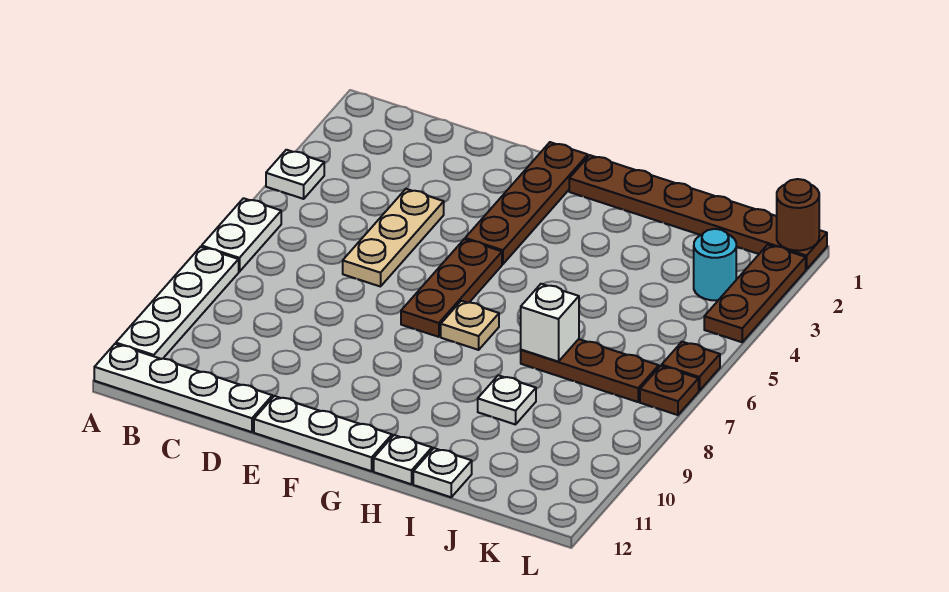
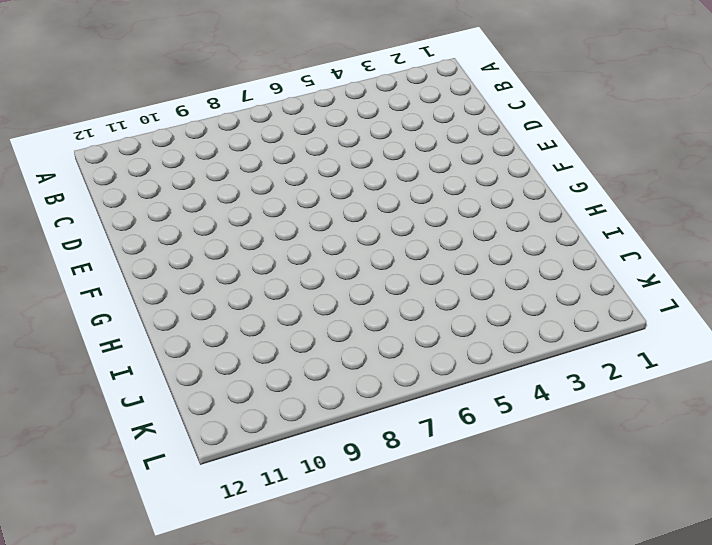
none -> white 1x1 plate [266,150,324,199]
none -> white 1x2 plate [202,198,281,272]
none -> white 1x4 plate [116,247,239,359]

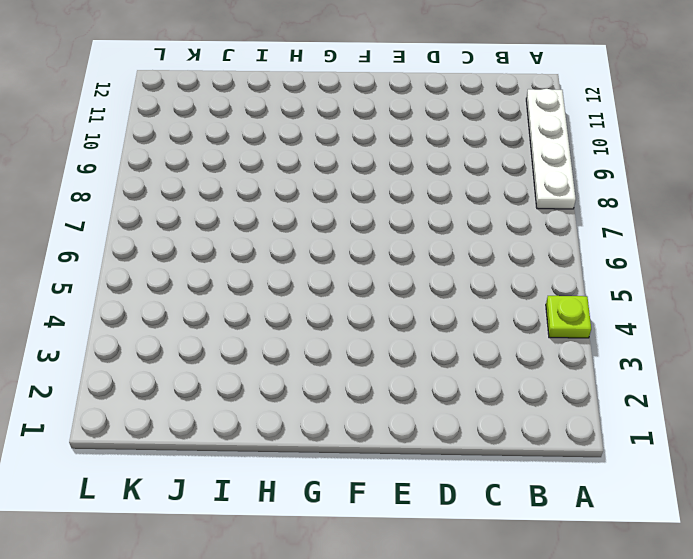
lime 1x1 plate [546,296,591,338] -> white 1x1 plate [266,150,324,199]
none -> white 1x2 plate [202,198,281,272]
none -> white 1x4 plate [94,344,272,432]
none -> tan 1x3 plate [343,189,444,287]

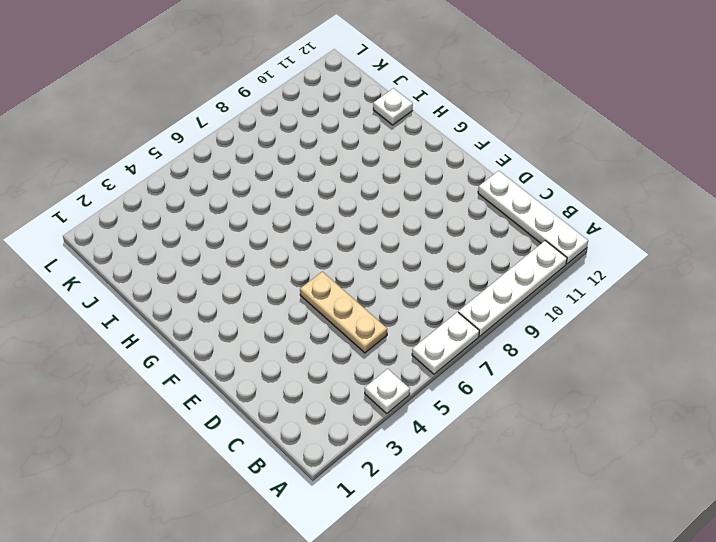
tan 1x3 plate [300,272,387,353] -> tan 1x3 plate turned to [343,189,444,287]
none -> white 1x3 plate [254,396,392,471]
none -> brown 1x4 plate [465,142,588,264]
none -> brown 1x3 plate [401,239,502,337]

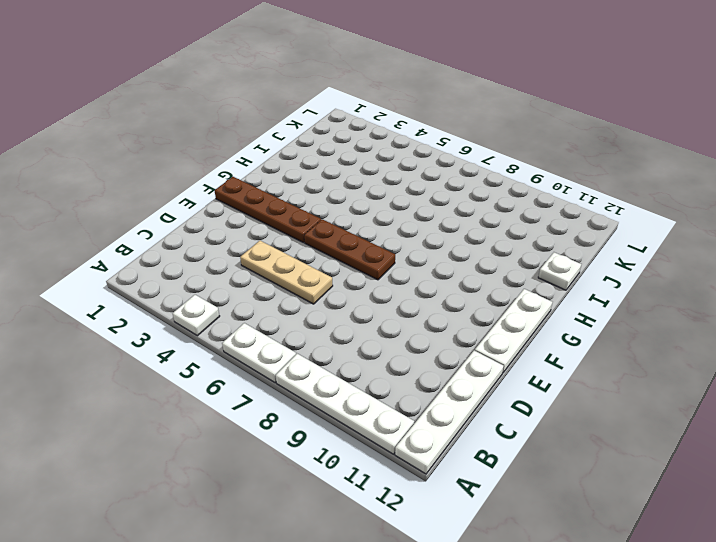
none -> brown 1x6 plate [569,155,827,270]
none -> tan 1x1 plate [441,301,499,350]
none -> white 1x1 plate [374,435,432,484]

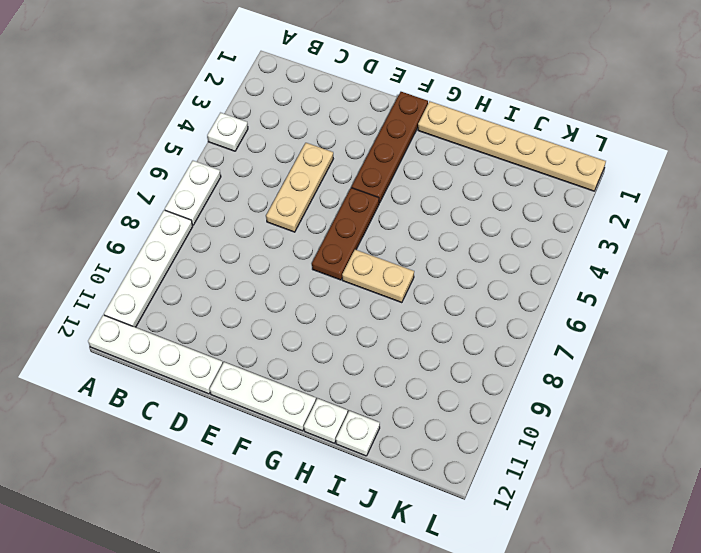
tan 1x6 plate [418,101,606,191] -> brown 1x6 plate [569,155,827,270]
tan 1x2 plate [342,250,414,303] -> tan 1x1 plate [441,301,499,350]
none -> brown 1x3 plate [521,339,659,402]
none -> white 1x1 plate [478,375,536,425]
none -> cyan 1x1 round brick [694,229,736,300]

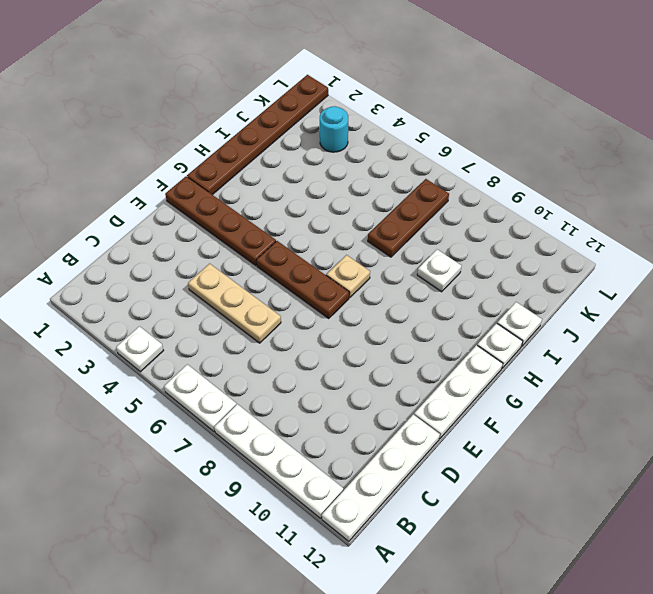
none -> brown 1x3 plate [704,245,806,342]
none -> brown 1x1 plate [662,342,720,391]
none -> brown 1x1 plate [640,366,699,415]

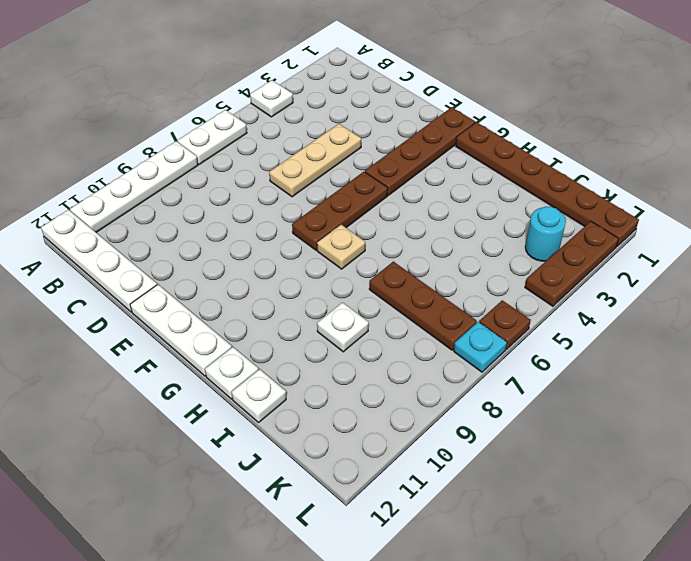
cyan 1x1 plate [454,322,507,372] -> brown 1x1 plate [640,366,699,415]
none -> white 1x1 brick [521,284,579,362]
none -> brown 1x1 round brick [777,179,819,251]

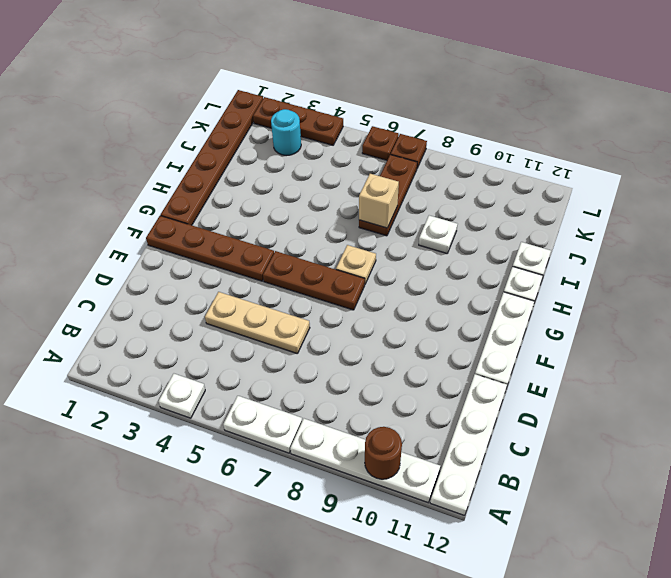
brown 1x1 round brick [365,427,402,479] -> brown 1x1 round brick moved to [777,179,819,251]
tan 1x1 brick [359,174,399,228] -> white 1x1 brick [521,284,579,362]

